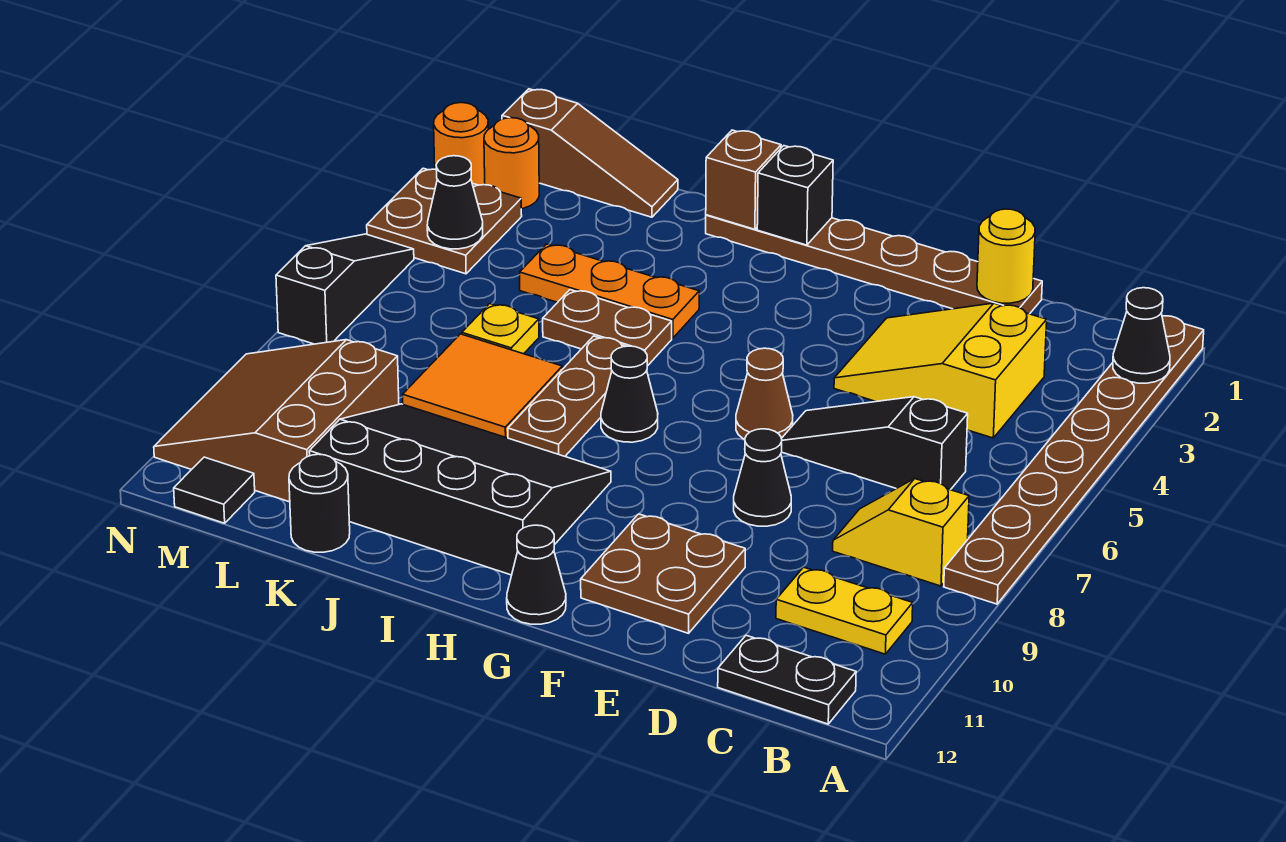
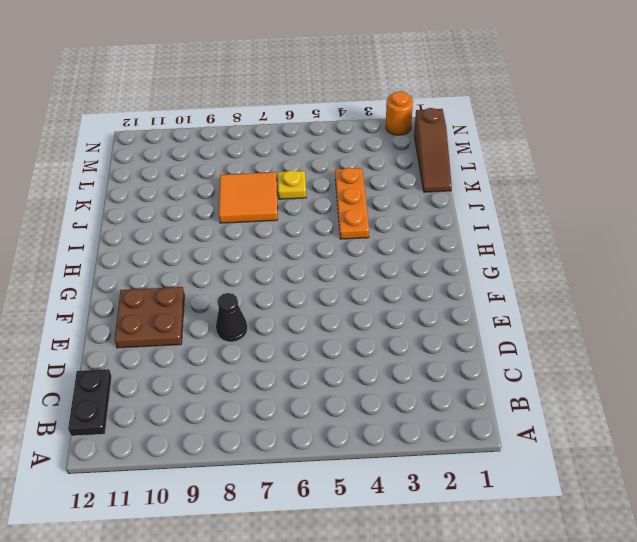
none -> brown 1x8 plate [944,316,1204,604]
none -> yellow 1x2 slope [833,479,969,586]
none -> yellow 1x2 plate [776,567,913,654]
none -> yellow 2x3 slope [834,303,1047,438]

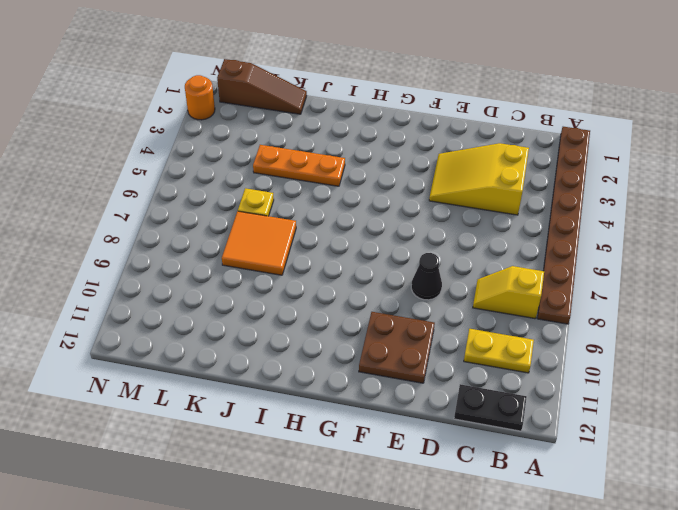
none -> black 1x3 slope [781,397,968,490]
none -> brown 1x6 plate [706,215,1042,314]
none -> brown 1x1 cone [736,348,793,440]
none -> black 1x1 cone [507,525,566,624]

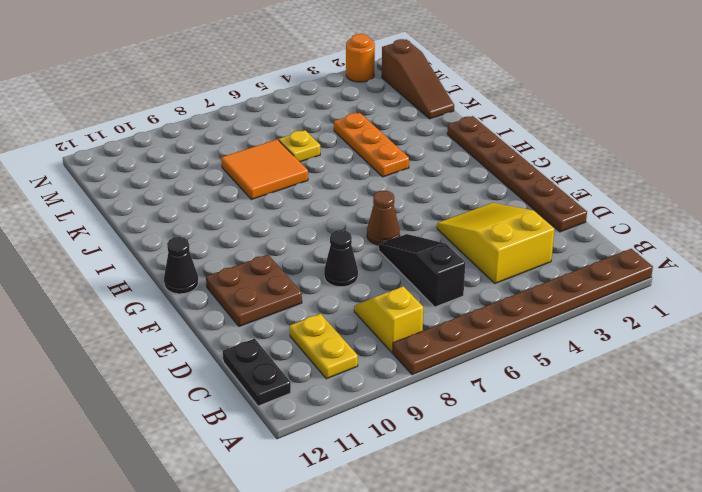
none -> black 1x1 cone [601,346,658,442]
none -> black 3x4 slope [309,404,611,575]
none -> brown 1x2 plate [543,290,672,366]
none -> brown 1x3 plate [508,336,626,456]

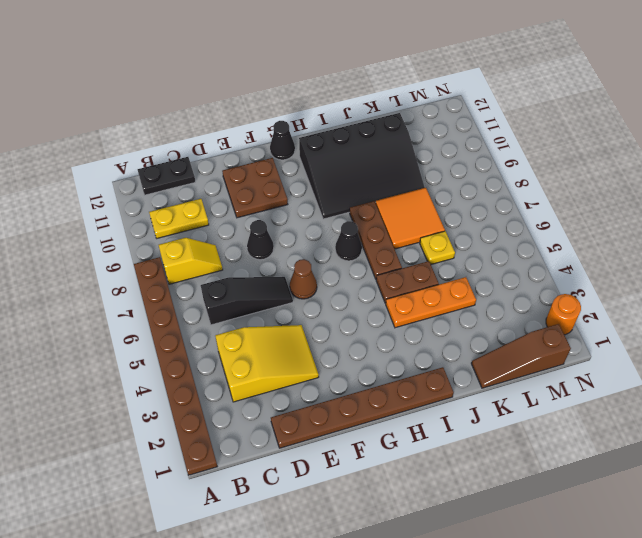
none -> black 1x1 round brick [289,454,350,552]
none -> brown 3x3 slope [154,340,399,502]
none -> orange 1x1 round brick [484,118,539,209]
none -> brown 2x2 plate [367,168,522,274]

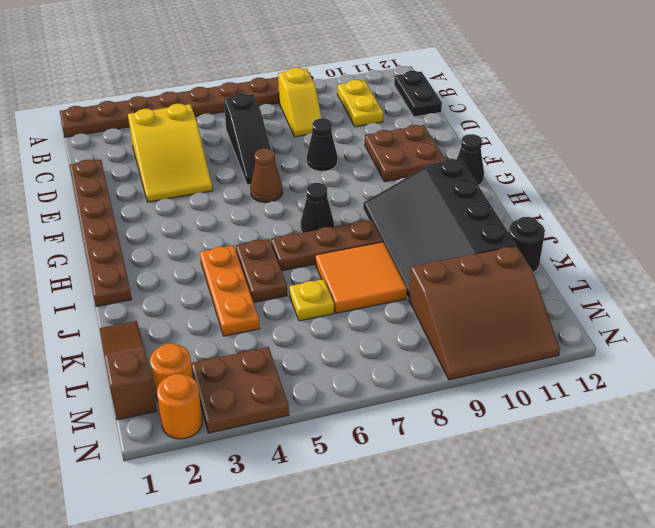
none -> black 1x1 tile [174,457,255,523]
none -> black 1x3 slope [276,234,414,344]
none -> black 1x1 cone [1113,288,1170,383]
none -> yellow 1x1 round brick [977,209,1035,303]

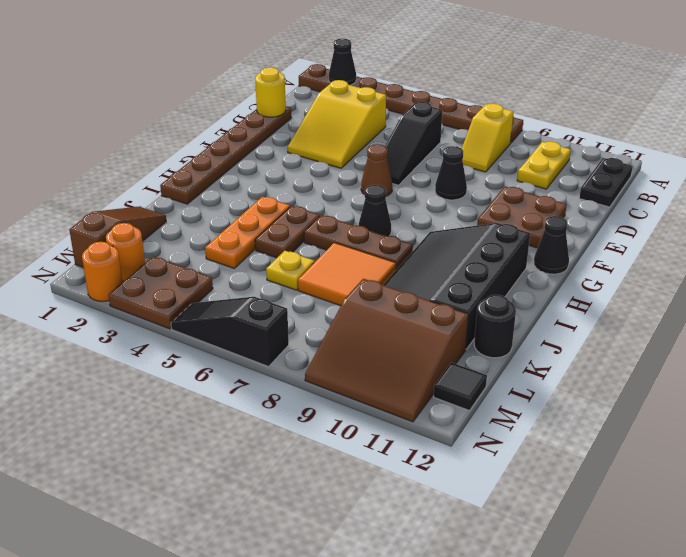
none -> black 1x1 brick [757,146,833,245]
none -> brown 1x1 brick [706,130,781,229]
none -> black 1x1 cone [427,156,483,249]

